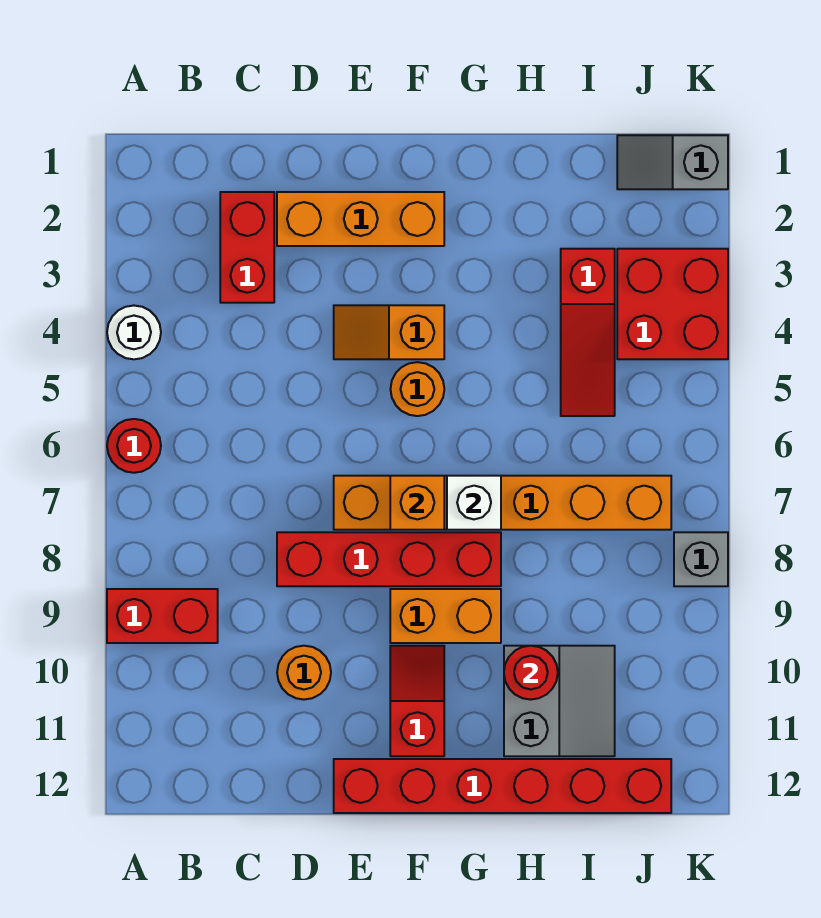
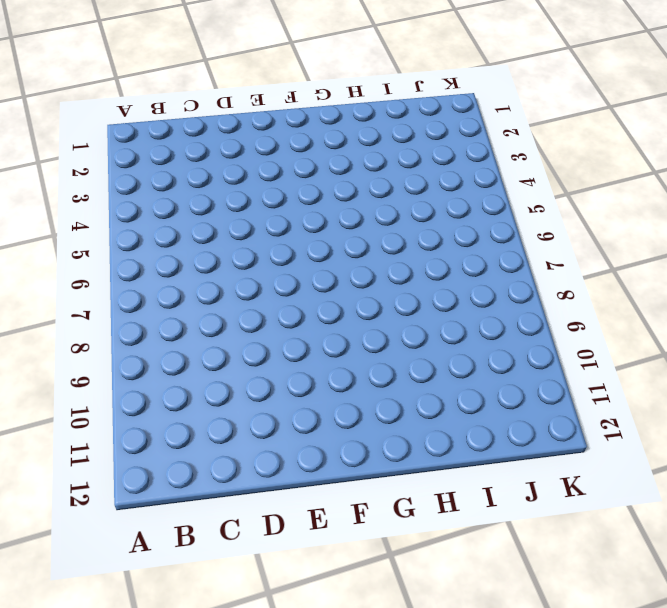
none -> white 1x1 round brick [107,306,161,359]
none -> red 1x1 round brick [107,419,161,473]
none -> red 1x2 brick [107,589,218,643]

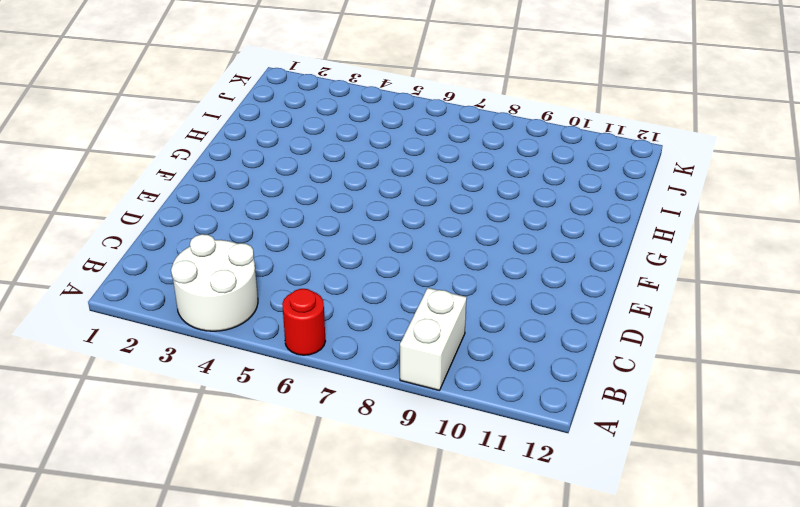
white 2x2 round brick [171,234,258,331] -> white 1x1 round brick [107,306,161,359]
white 1x2 brick [400,288,467,390] -> red 1x2 brick [107,589,218,643]
none -> red 1x2 brick [220,192,274,303]
none -> orange 1x3 brick [277,192,444,246]
none -> red 1x4 brick [277,532,501,586]

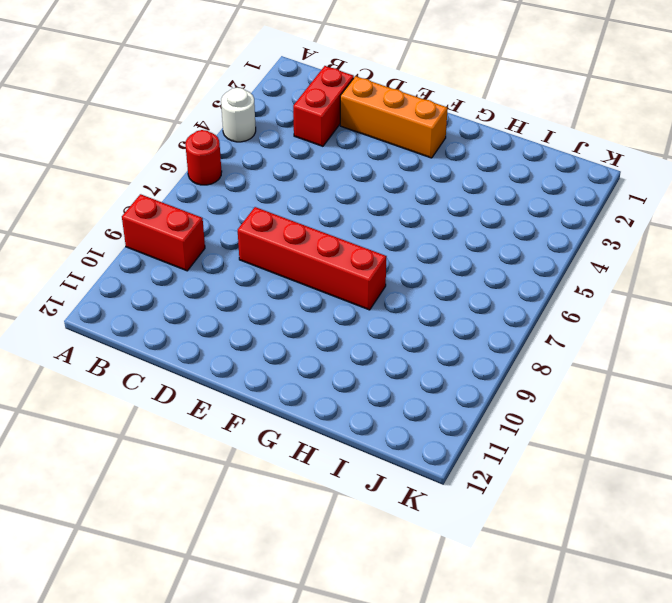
none -> orange 1x1 round brick [277,646,331,700]
none -> orange 1x2 slope [334,305,444,359]
none -> orange 1x6 brick [334,476,671,530]

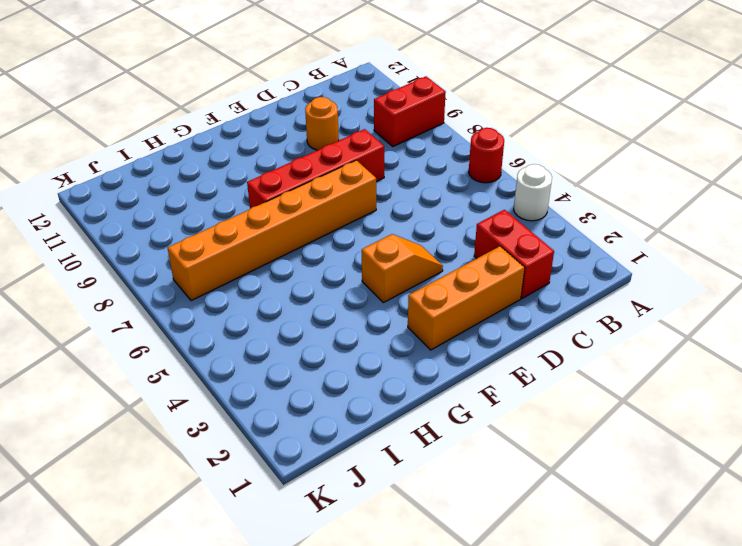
none -> red 1x6 brick [334,759,671,813]
none -> orange 1x1 round brick [391,362,444,416]
none -> orange 1x2 brick [390,589,501,643]

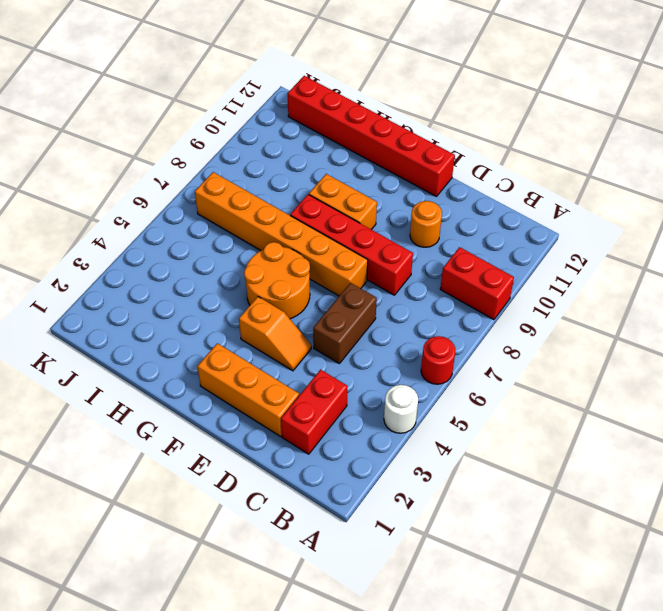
brown 1x2 brick [313,283,377,363] -> none
orange 2x2 round brick [244,242,310,319] -> orange 1x1 round brick [391,362,444,416]
none -> red 1x2 slope [390,646,444,756]
none -> grey 2x2 slope [504,646,615,756]
none -> red 1x3 slope [561,249,615,416]

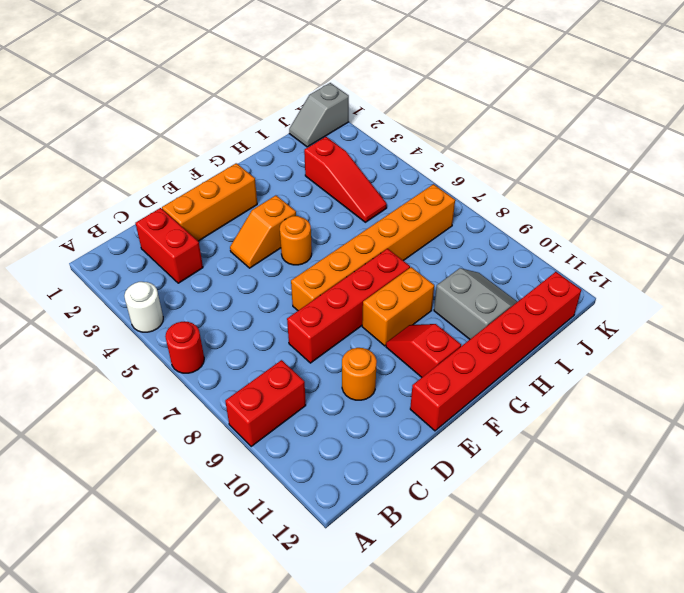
none -> red 2x2 brick [617,249,728,359]
none -> grey 1x1 brick [674,532,728,586]
none -> orange 1x1 brick [390,476,444,530]

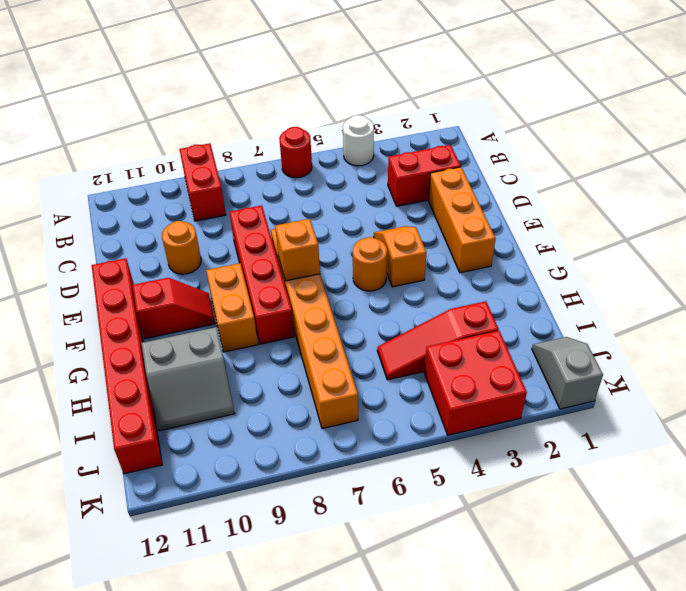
none -> grey 1x1 brick [674,532,728,586]
none -> white 1x1 brick [447,476,501,530]
none -> red 1x1 round brick [504,646,558,700]

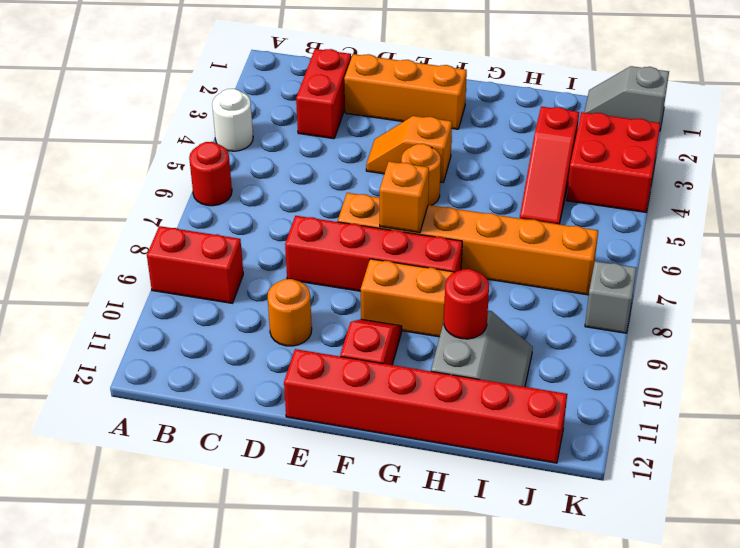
none -> white 1x1 brick [447,476,501,530]

